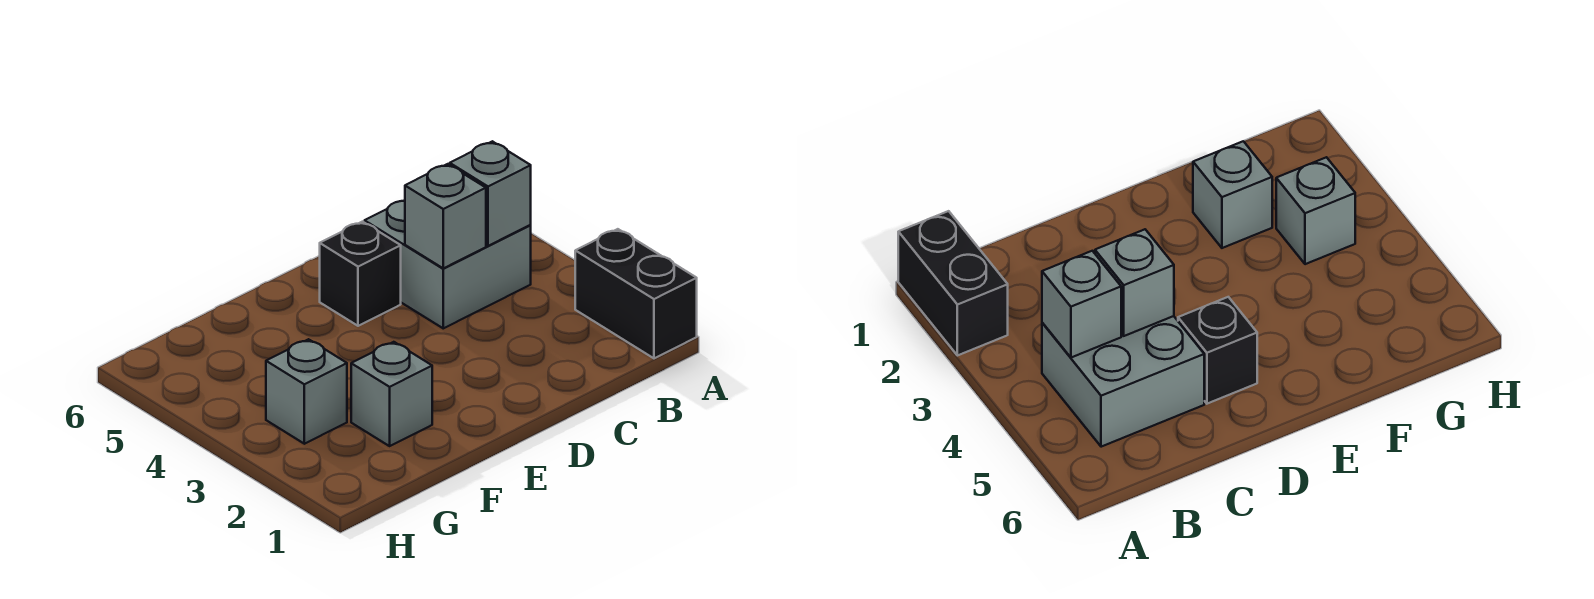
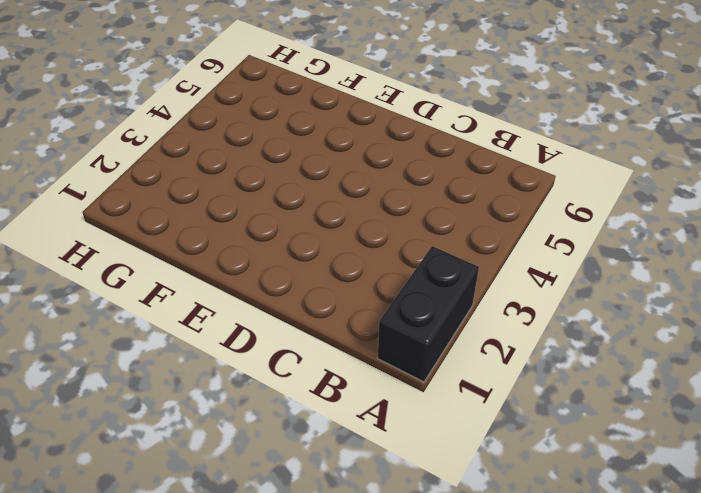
none -> grey 2x2 brick [365,200,531,328]
none -> black 1x1 brick [320,222,401,326]

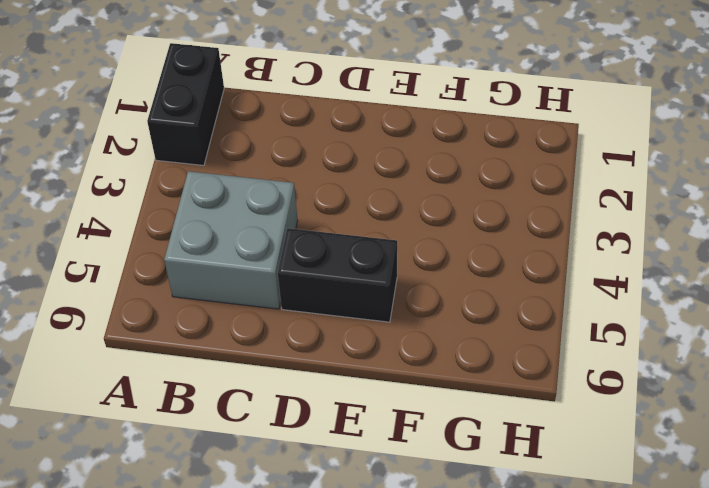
black 1x2 brick [278,228,397,322] -> black 1x1 brick [320,222,401,326]
none -> grey 1x1 brick [351,342,432,446]
none -> grey 1x1 brick [266,339,347,444]

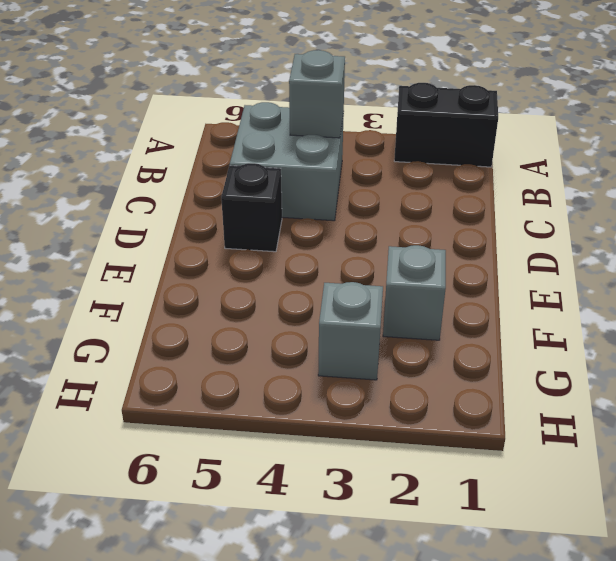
none -> grey 1x1 brick [405,164,486,268]

